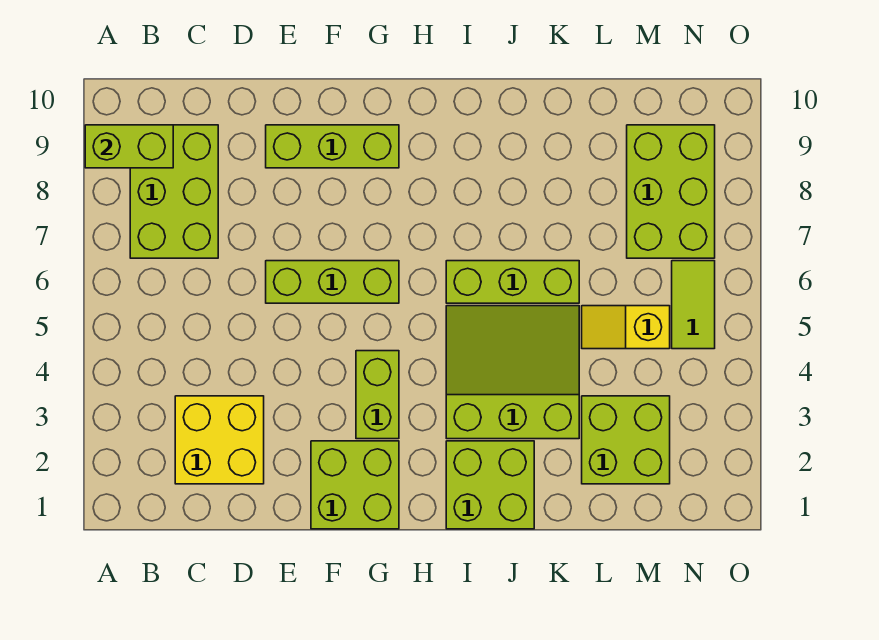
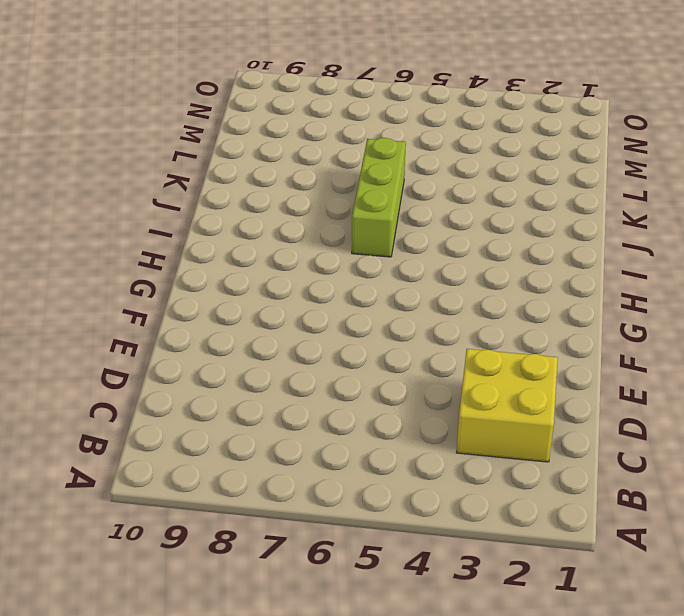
none -> lime 2x3 brick [130,125,218,258]
none -> lime 1x3 brick [266,261,399,303]
none -> lime 1x3 brick [266,125,399,168]

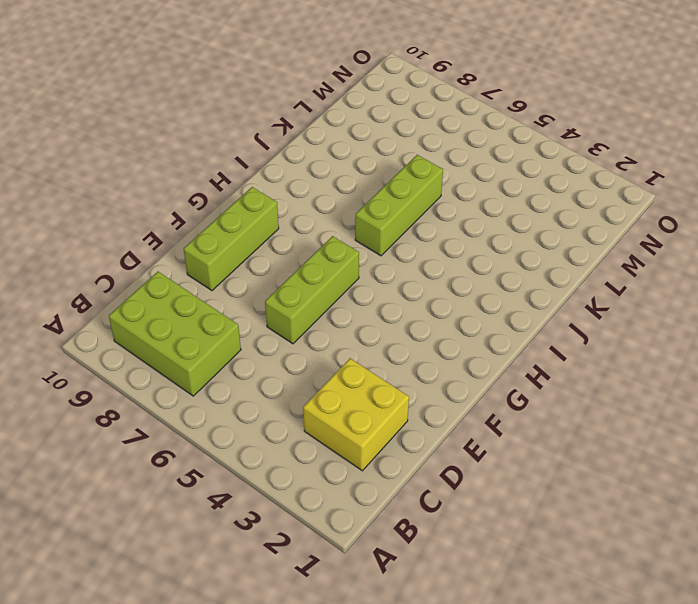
none -> lime 2x2 brick [311,441,399,529]
none -> lime 1x2 brick [356,351,399,439]
none -> lime 2x2 brick [446,441,534,529]

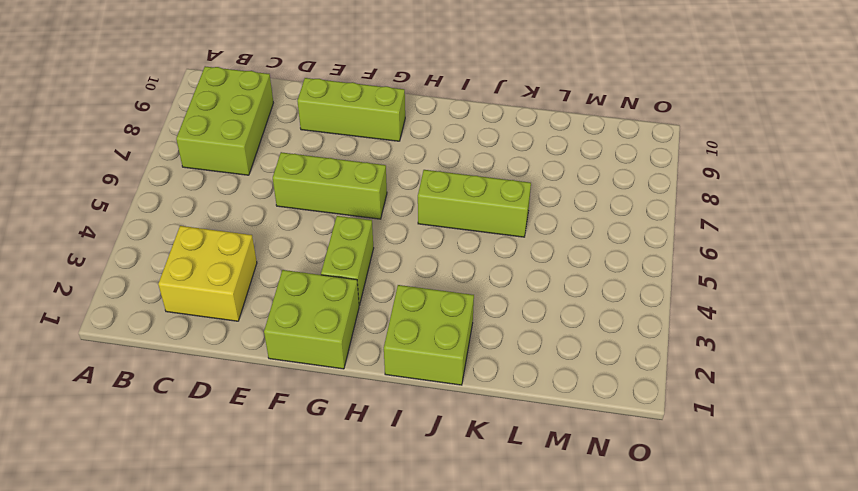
none -> lime 3x3 slope [446,306,579,439]
none -> lime 2x2 brick [582,396,670,484]
none -> yellow 1x2 slope [582,306,670,349]

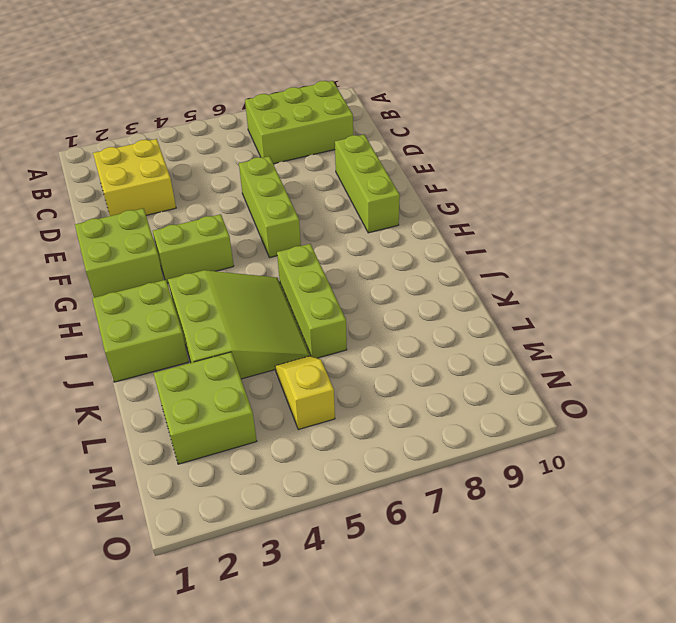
none -> lime 2x3 brick [627,125,715,258]
none -> lime 1x2 tile [672,261,715,349]
none -> lime 1x2 brick [85,125,173,168]

